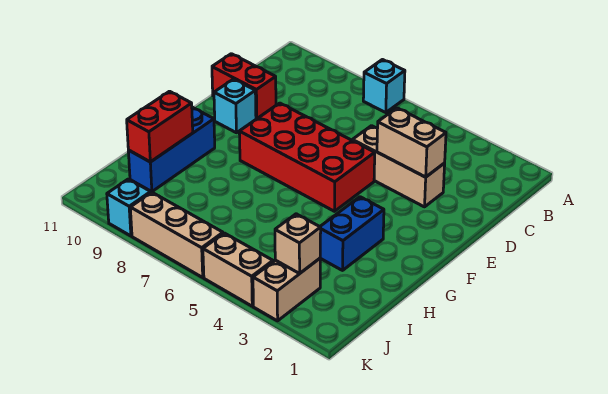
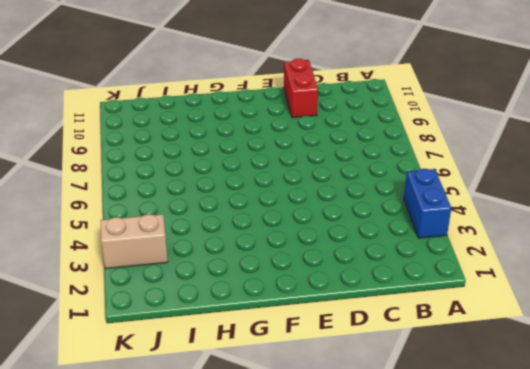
blue 1x2 brick [404,169,451,238] -> blue 1x2 brick turned to [320,197,384,270]
none -> cyan 1x1 brick [363,60,405,112]
none -> tan 1x3 brick [352,126,445,207]
none -> red 2x4 brick [239,103,375,211]

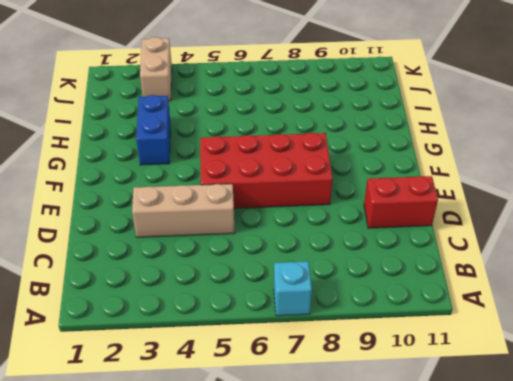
none -> cyan 1x1 brick [214,79,256,133]
none -> blue 1x3 brick [128,107,215,192]
none -> tan 1x2 brick [203,233,273,306]

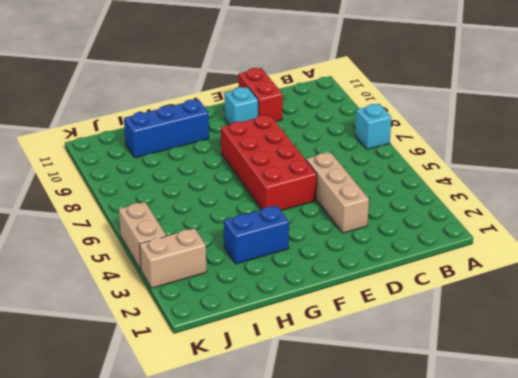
none -> tan 1x3 brick [130,192,223,277]
none -> cyan 1x1 brick [107,179,151,236]
none -> tan 1x2 brick [377,108,446,177]

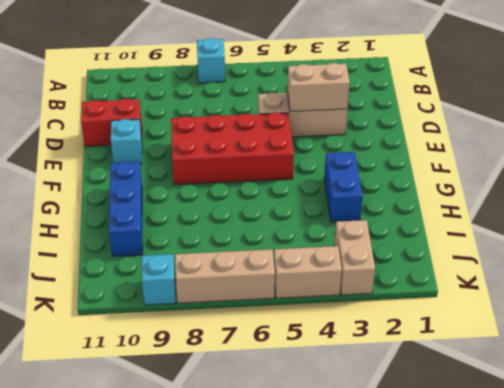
none -> red 1x2 brick [127,91,193,162]
none -> tan 1x1 brick [275,214,321,273]

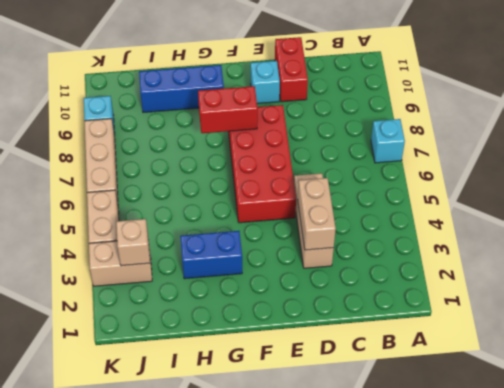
red 1x2 brick [198,86,258,133] -> red 1x2 brick moved to [127,91,193,162]

